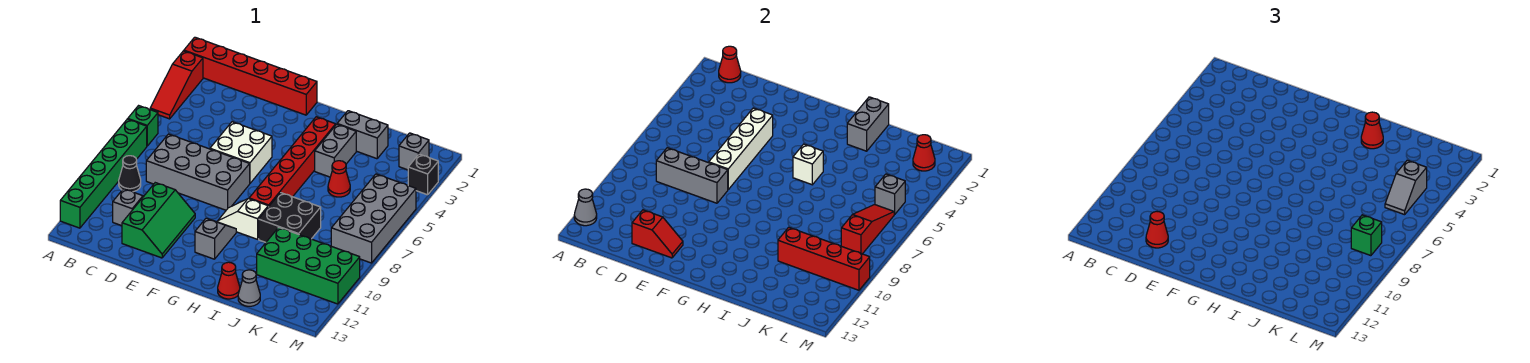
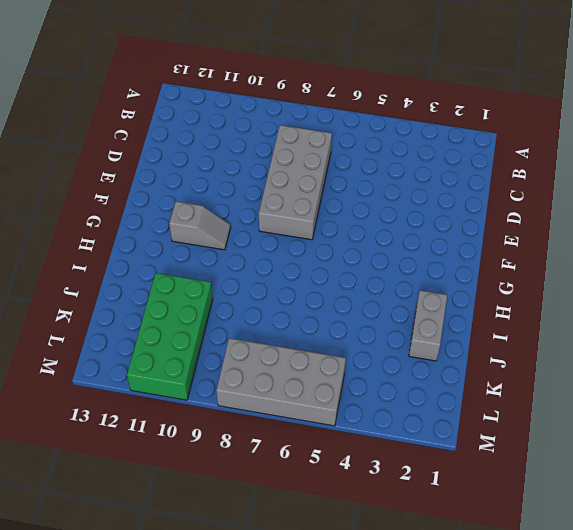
none -> red 1x6 brick [184,37,317,115]
none -> red 1x3 slope [150,51,203,119]
none -> green 1x1 brick [128,106,158,146]
none -> green 1x6 brick [60,119,147,228]

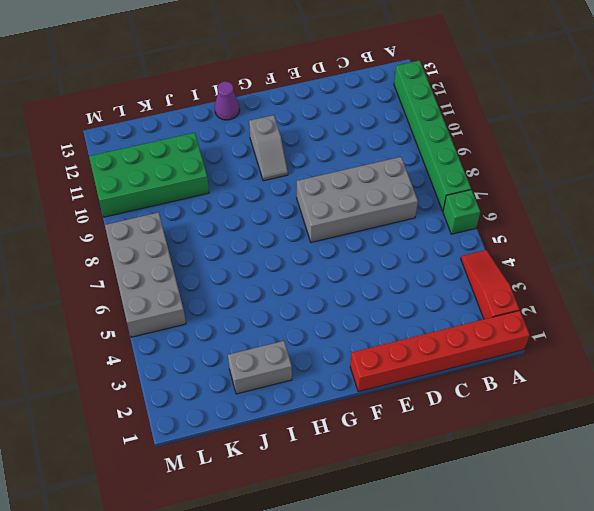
purple 1x1 cone [215,82,240,120] -> none
none -> black 1x1 cone [119,156,141,192]
none -> grey 1x1 brick [113,189,143,226]
none -> green 2x3 slope [122,183,195,258]
none -> white 2x2 brick [210,122,272,183]

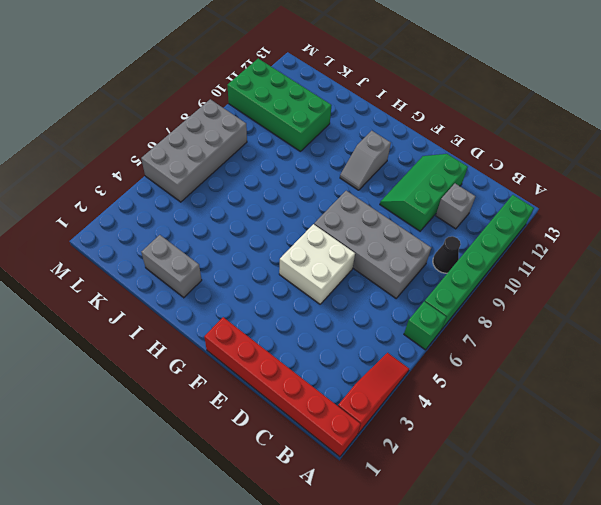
none -> white 1x2 slope [217,199,268,239]
none -> red 1x6 brick [249,117,336,207]
none -> grey 1x2 brick [315,124,356,177]
none -> black 2x2 brick [259,193,321,242]

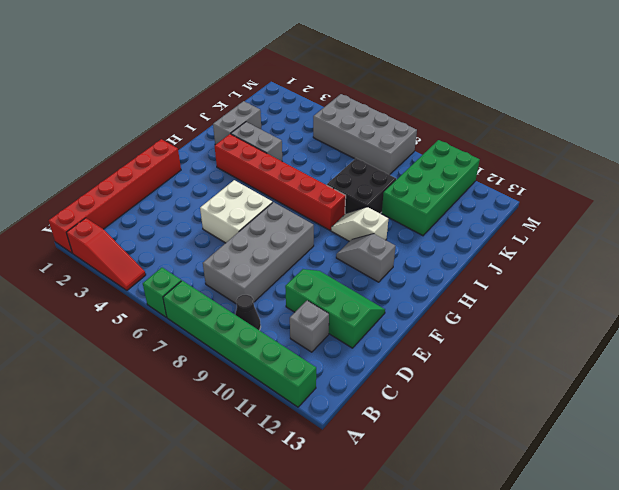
white 1x2 slope [331,207,388,241] -> white 1x2 slope turned to [217,199,268,239]
none -> red 1x1 cone [218,262,240,299]
none -> red 1x1 cone [328,161,350,197]
none -> grey 1x1 cone [238,270,260,306]
none -> grey 1x1 brick [399,133,429,170]

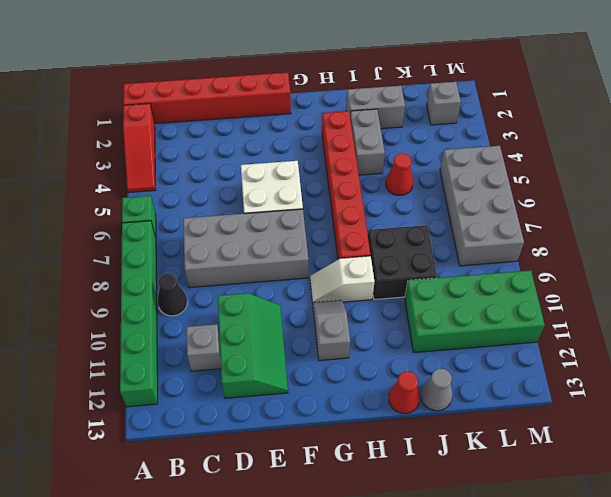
none -> black 1x1 brick [408,154,438,195]
none -> grey 1x1 cone [574,189,597,226]
none -> red 1x1 cone [719,46,741,83]
none -> grey 1x3 brick [656,148,728,203]

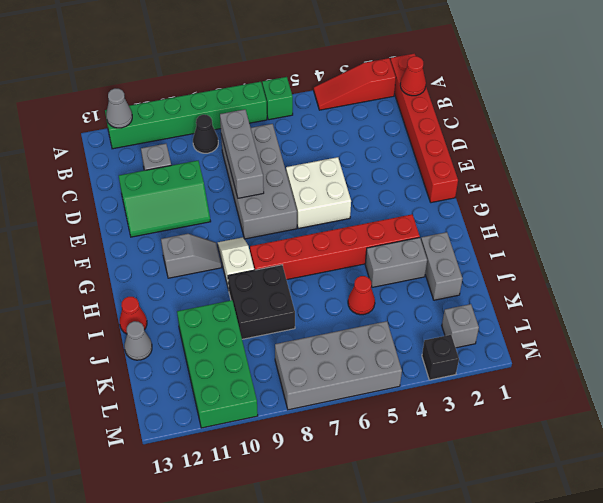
none -> red 1x2 slope [632,210,683,258]
none -> white 1x4 brick [709,108,773,189]
none -> white 1x1 brick [793,144,823,185]
none -> grey 1x2 brick [847,97,889,151]

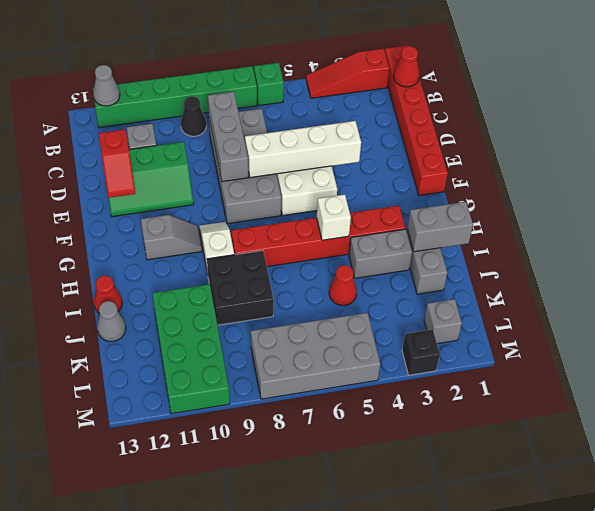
none -> red 1x4 brick [778,227,870,290]
none -> red 1x1 cone [913,135,935,171]
none -> grey 1x1 brick [875,174,905,214]
none -> red 1x3 slope [841,205,895,254]

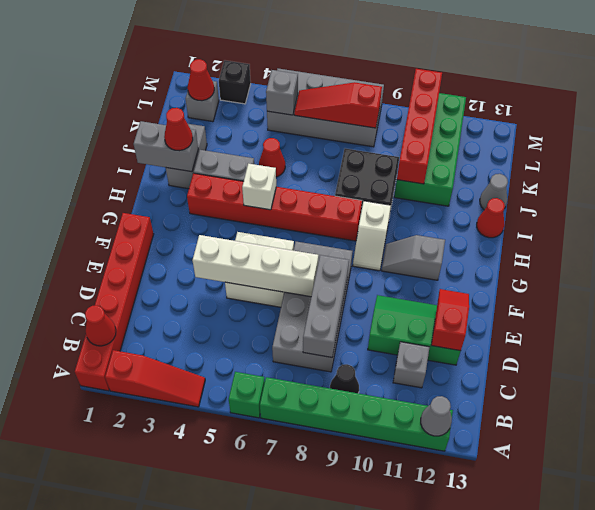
none -> red 1x1 cone [1146,212,1168,248]
none -> grey 1x2 slope [1385,160,1427,215]
none -> green 1x1 brick [1351,215,1382,256]

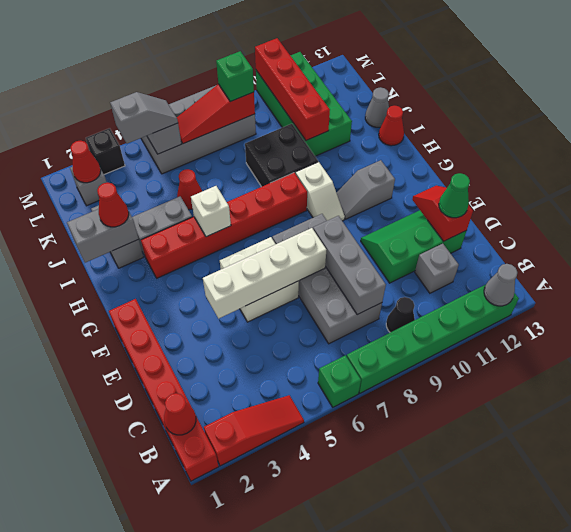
green 1x1 cone [439,173,470,218] -> red 1x1 cone [1146,212,1168,248]

